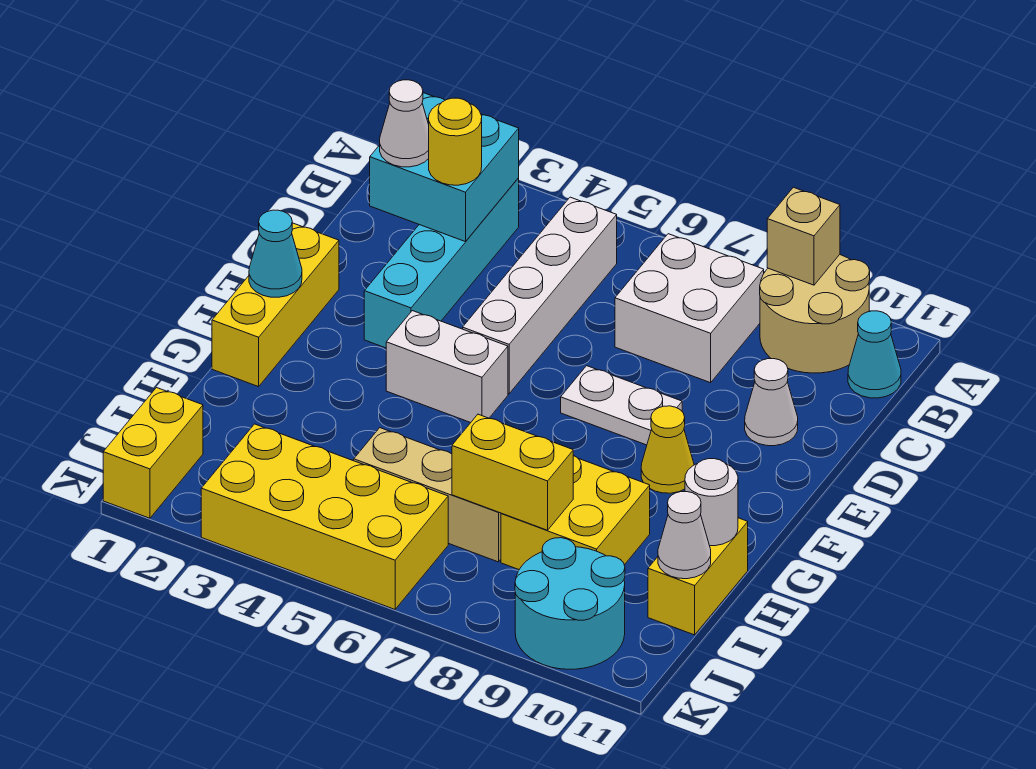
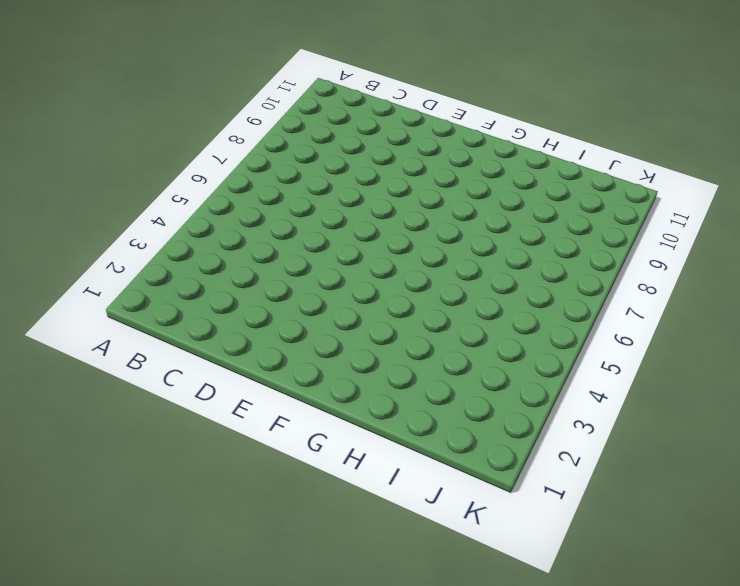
none -> tan 2x2 round brick [760,255,870,373]
none -> cyan 1x4 brick [364,178,519,348]
none -> white 1x4 brick [463,197,617,394]

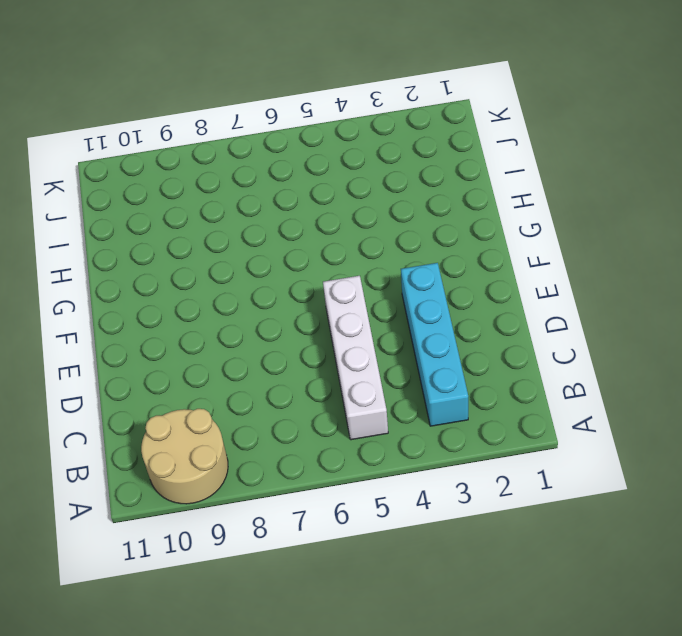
none -> white 2x2 brick [615,234,764,383]
none -> cyan 1x1 cone [848,311,901,398]
none -> white 1x1 cone [745,359,798,446]

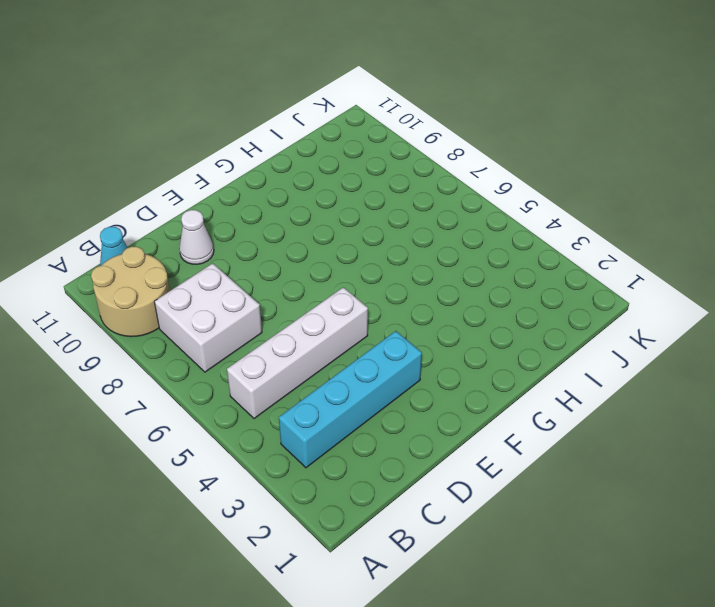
none -> yellow 1x3 brick [212,223,339,387]
none -> white 1x2 plate [561,366,682,445]
none -> white 1x2 brick [386,311,508,423]

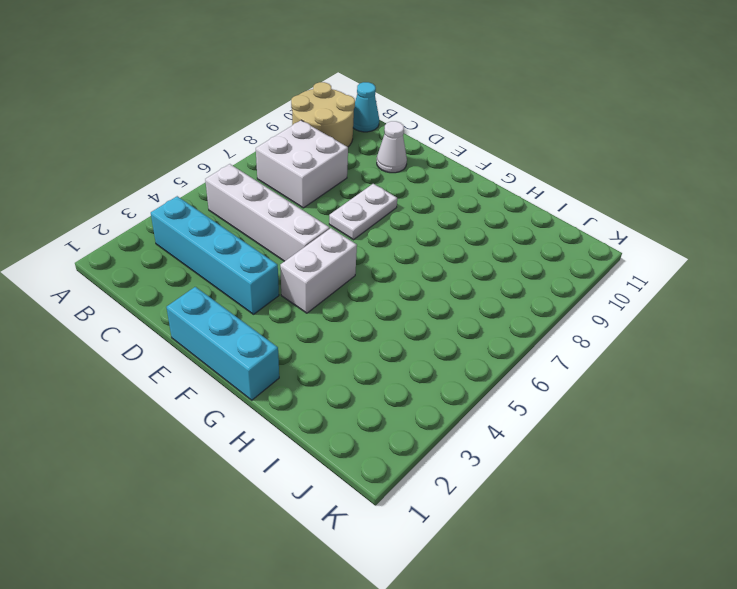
cyan 1x3 brick [166,287,279,400] -> yellow 1x3 brick [212,223,339,387]
none -> yellow 1x1 cone [641,406,694,493]
none -> yellow 2x2 brick [501,456,650,569]
none -> yellow 1x2 brick [648,518,748,635]

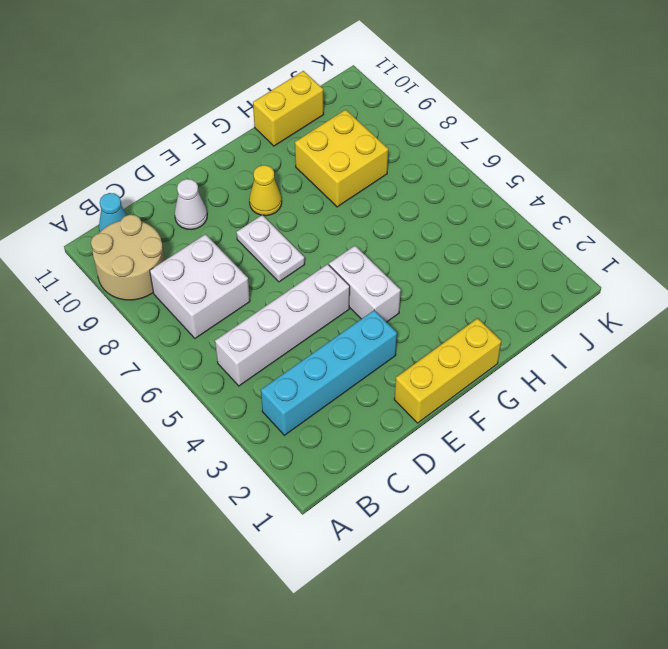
none -> tan 1x3 brick [354,428,501,562]
none -> yellow 1x2 brick [103,388,203,518]
none -> yellow 2x4 brick [201,424,448,609]

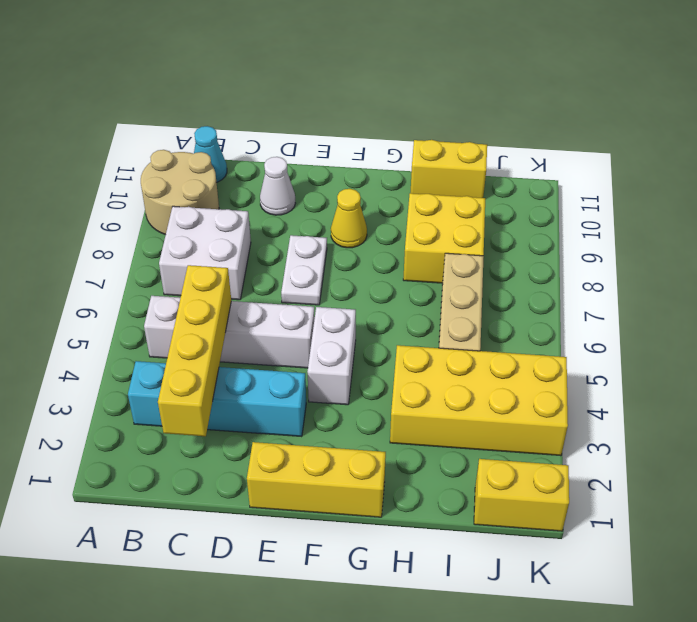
yellow 1x4 brick [158,265,231,436] -> cyan 2x2 brick [370,93,519,242]
yellow 2x4 brick [390,345,568,456] -> yellow 2x4 brick turned to [201,424,448,609]
none -> cyan 2x2 round brick [515,538,625,669]
none -> tan 1x1 brick [767,187,840,285]
none -> cyan 1x1 cone [249,210,302,297]

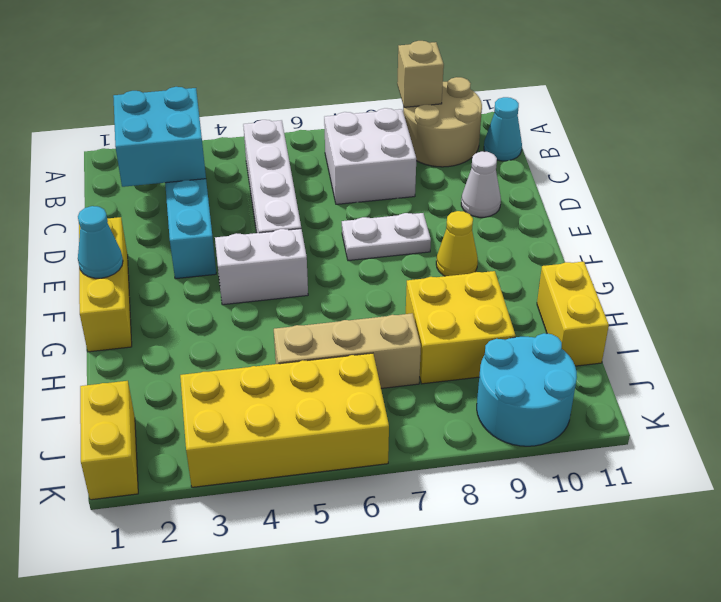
none -> white 1x1 round brick [685,459,738,546]
none -> yellow 1x2 brick [452,414,573,530]
none -> white 1x1 cone [658,492,711,579]

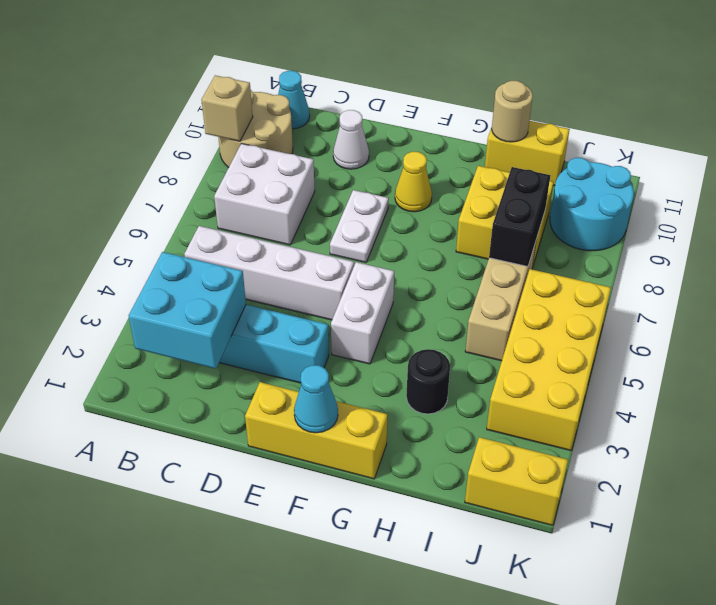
black 1x1 round brick [406,349,450,414] -> none
tan 1x1 round brick [492,81,533,142] -> white 1x1 round brick [685,459,738,546]
black 1x2 brick [489,167,550,267] -> yellow 1x2 brick [452,414,573,530]
none -> white 1x1 cone [658,492,711,579]
none -> white 1x1 cone [380,80,429,167]
none -> yellow 1x1 round brick [429,98,482,185]

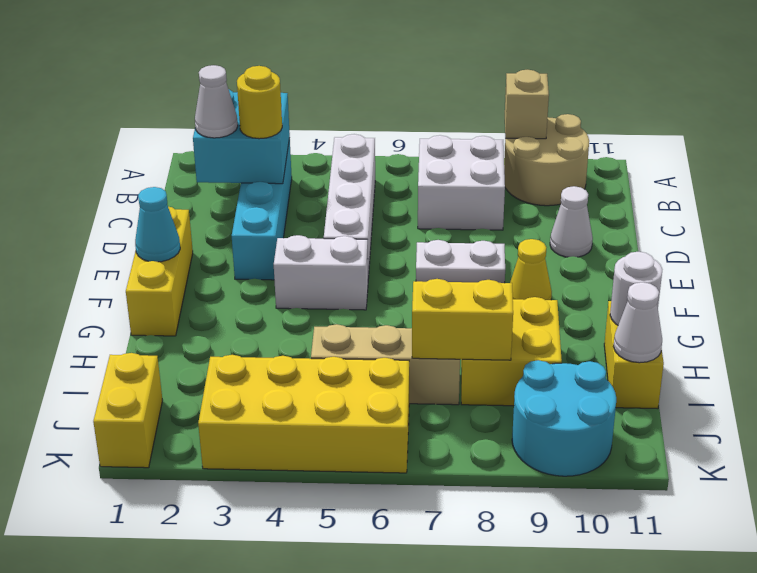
none -> cyan 1x1 cone [848,311,901,398]

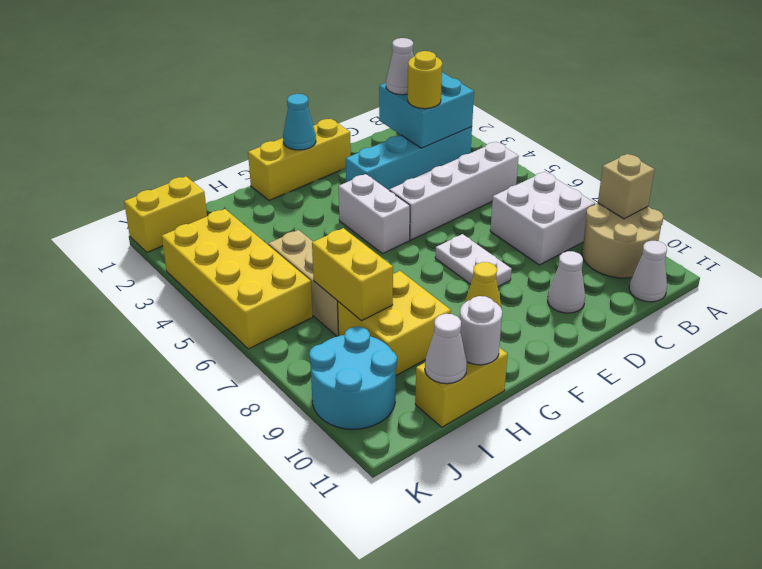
white 1x1 cone [629,241,667,302] -> cyan 1x1 cone [848,311,901,398]

